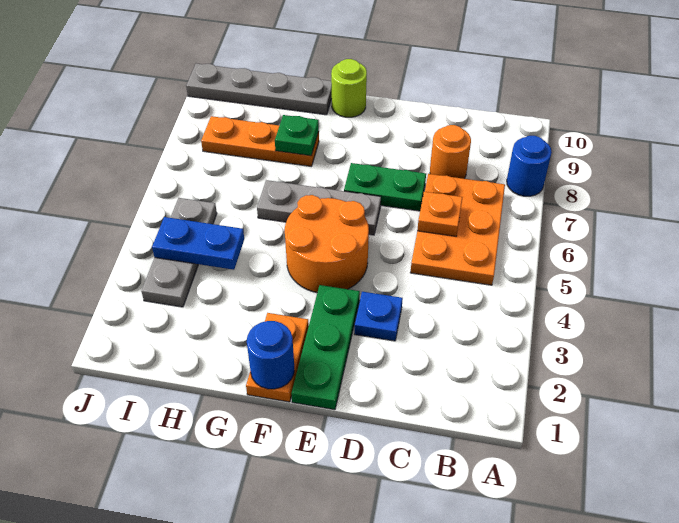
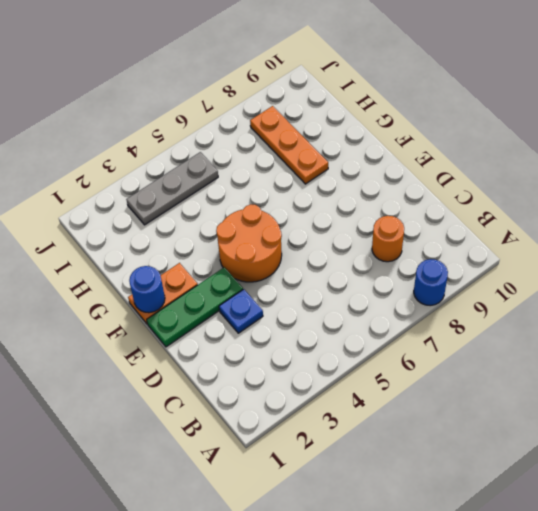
none -> orange 2x3 plate [410,174,505,285]
none -> green 1x2 plate [344,163,426,211]
none -> grey 1x3 plate [257,180,381,235]

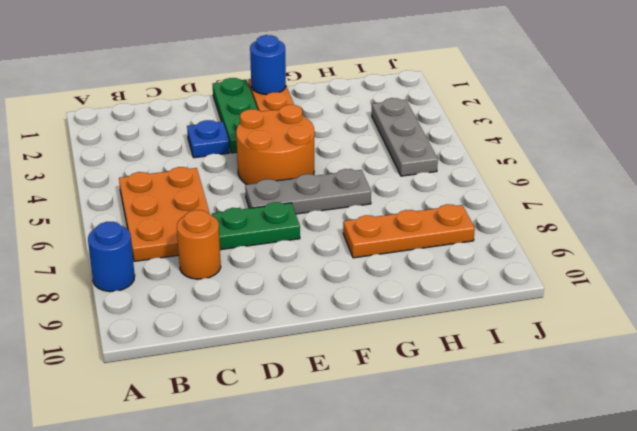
none -> lime 1x1 round brick [331,59,367,117]
none -> grey 1x4 plate [186,63,332,115]
none -> orange 1x1 plate [417,192,463,236]

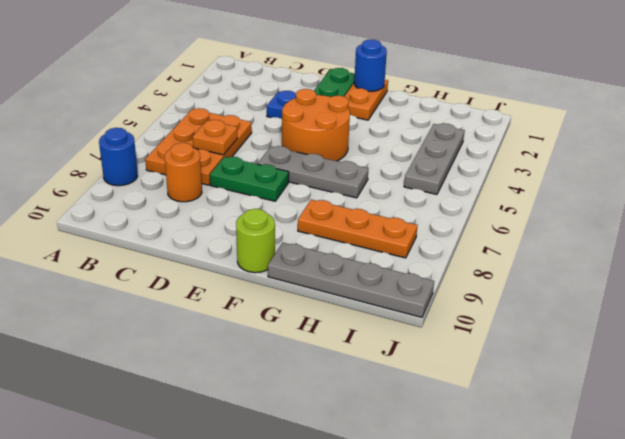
none -> green 1x1 plate [275,115,319,156]
none -> blue 1x2 plate [152,217,244,270]

